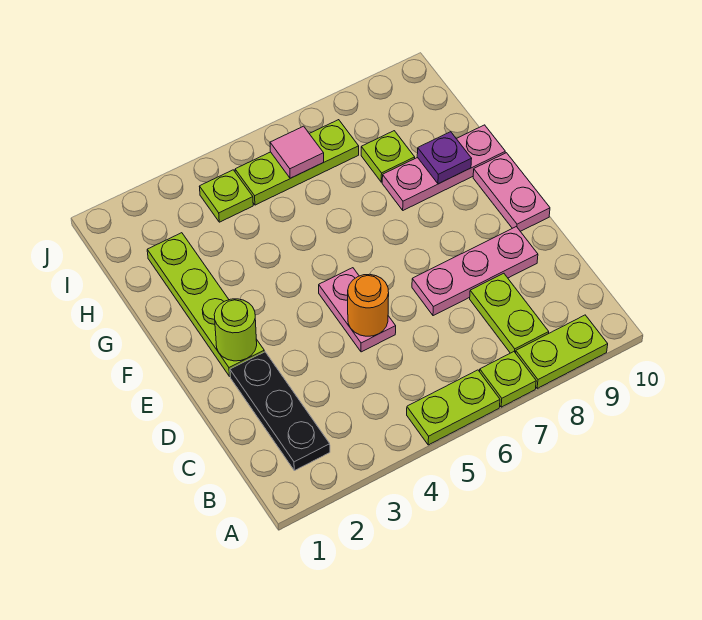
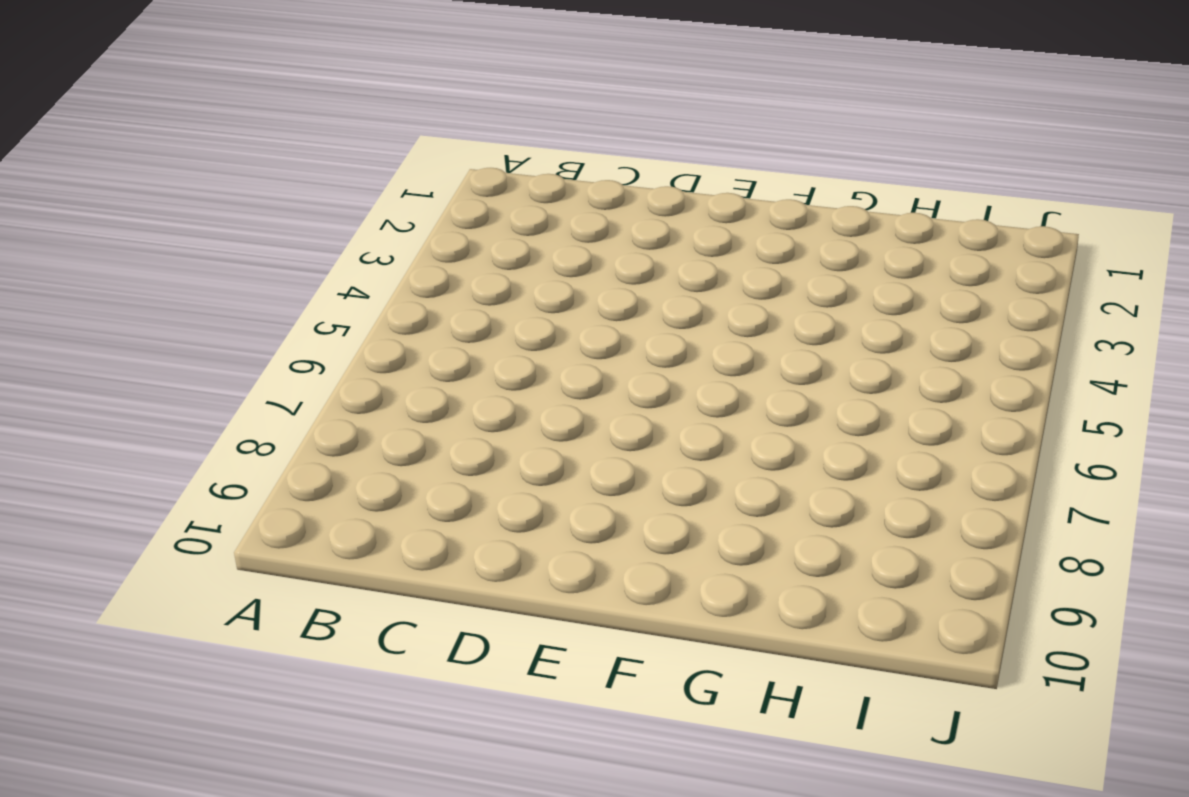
none -> lime 1x2 plate [407,370,500,445]
none -> lime 1x1 plate [480,352,536,407]
none -> lime 1x2 plate [516,315,608,388]

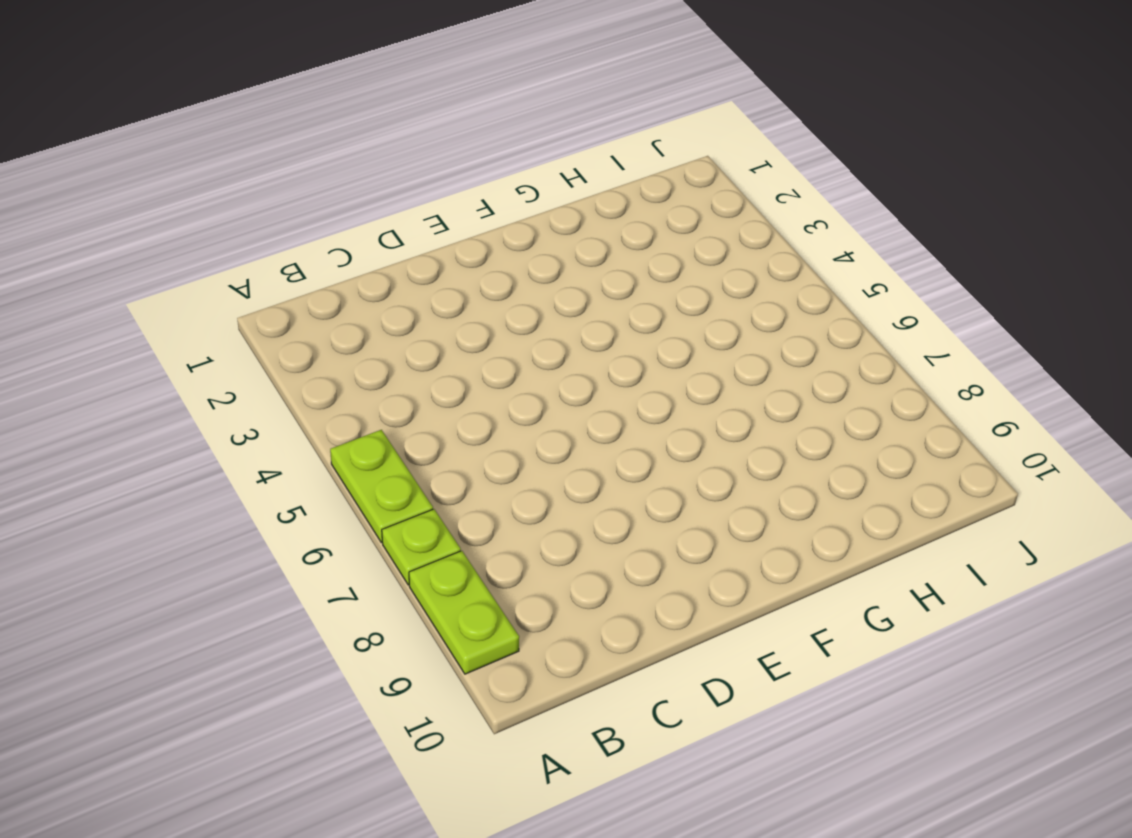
none -> black 1x3 plate [230,352,330,471]
none -> lime 1x2 plate [470,273,549,353]
none -> pink 1x2 plate [319,268,396,352]

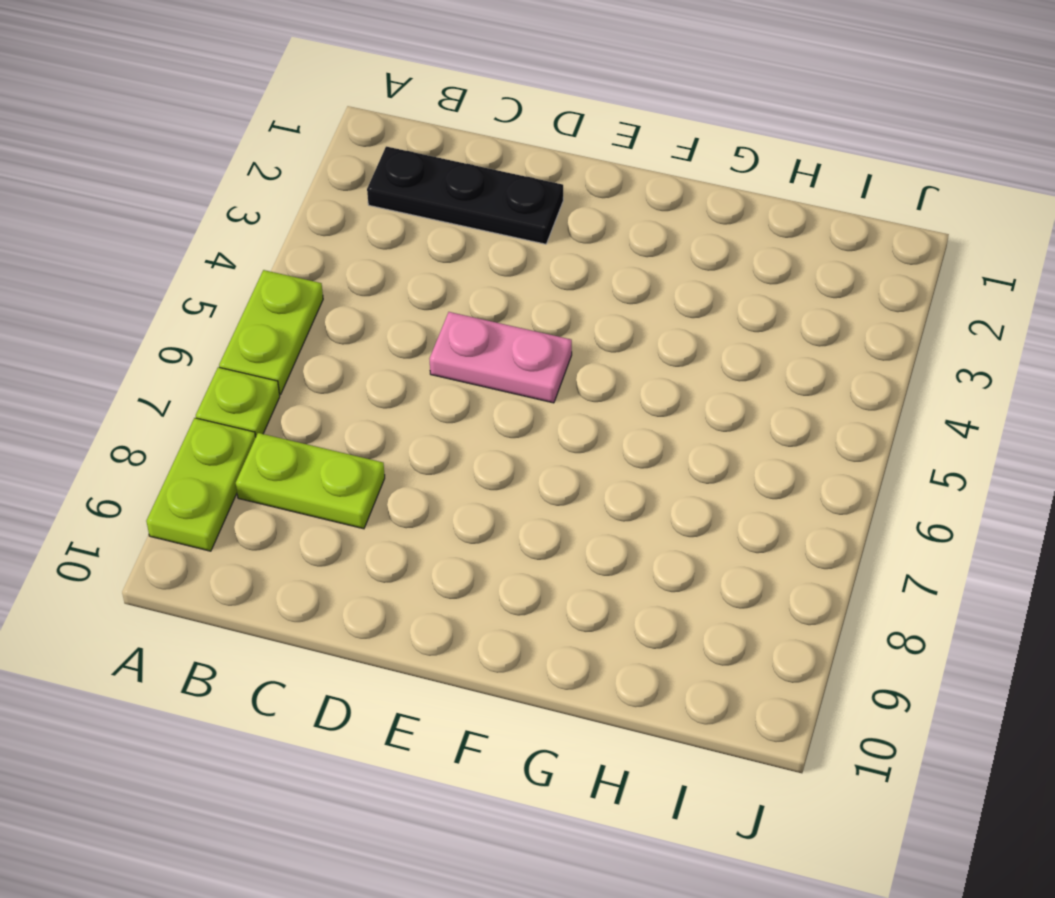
none -> pink 1x3 plate [412,227,538,316]
none -> lime 1x4 plate [147,233,264,376]
none -> pink 1x2 plate [473,153,550,231]

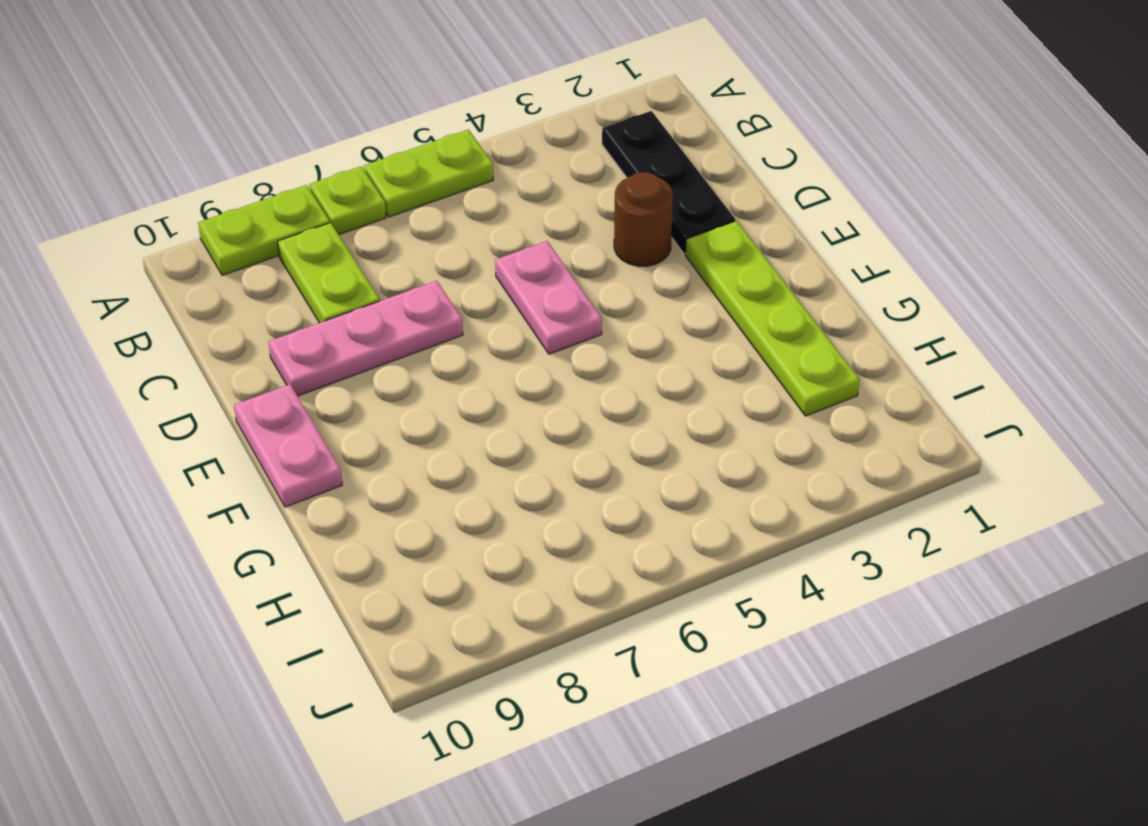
brown 1x1 round brick [614,172,673,266] -> none
none -> pink 1x3 plate [382,125,505,210]
none -> lime 1x1 plate [361,131,415,182]
none -> lime 1x1 plate [199,170,253,222]

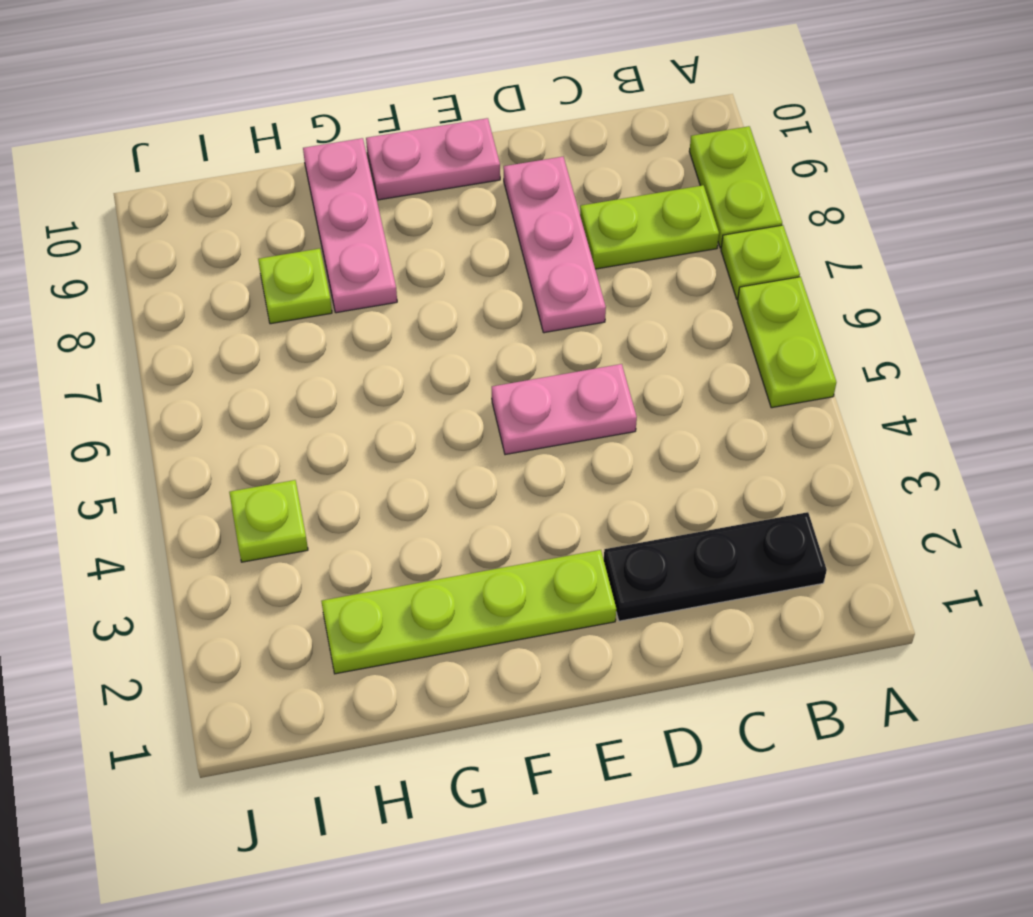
none -> lime 1x3 plate [235,120,359,205]
none -> orange 1x1 round brick [348,274,389,336]
none -> lime 1x1 round brick [214,299,257,361]

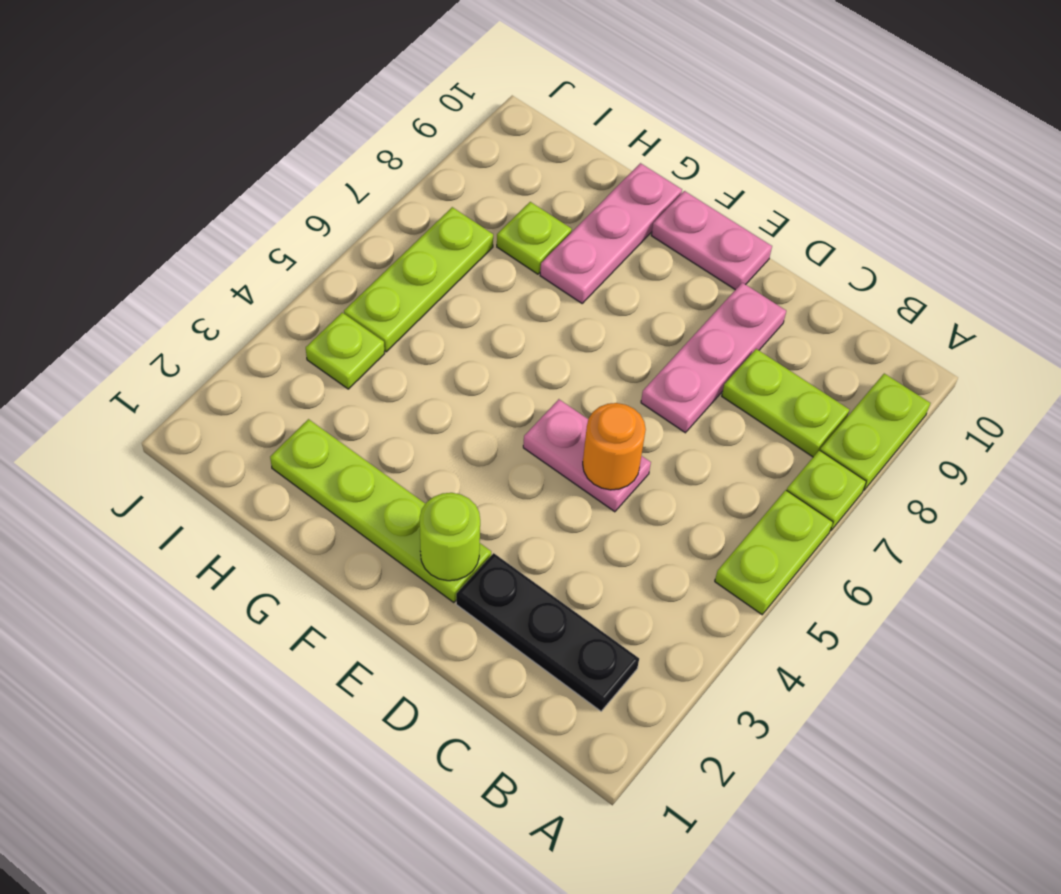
none -> purple 1x1 plate [417,132,472,184]
none -> pink 1x1 tile [270,126,324,178]

